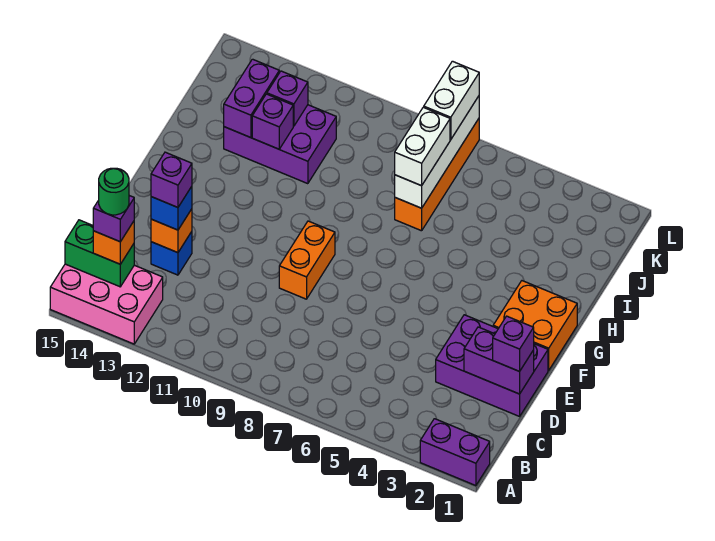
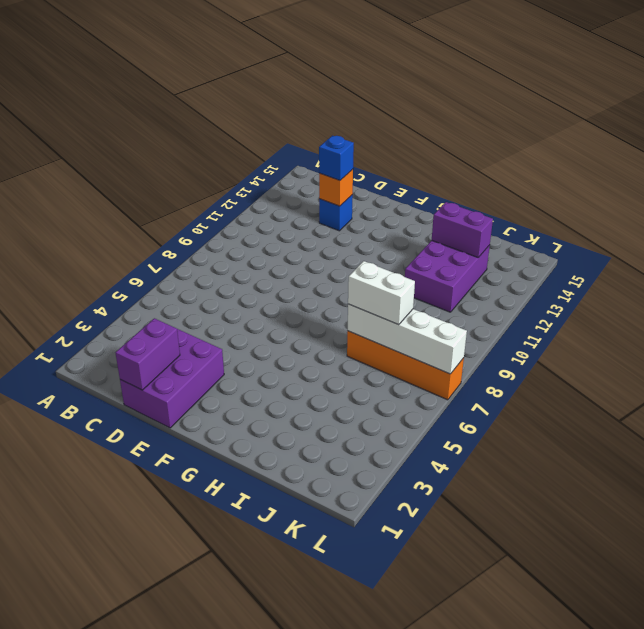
none -> purple 1x2 brick [420,419,490,486]
none -> pink 2x3 brick [50,264,163,344]
none -> orange 1x2 brick [279,221,335,299]

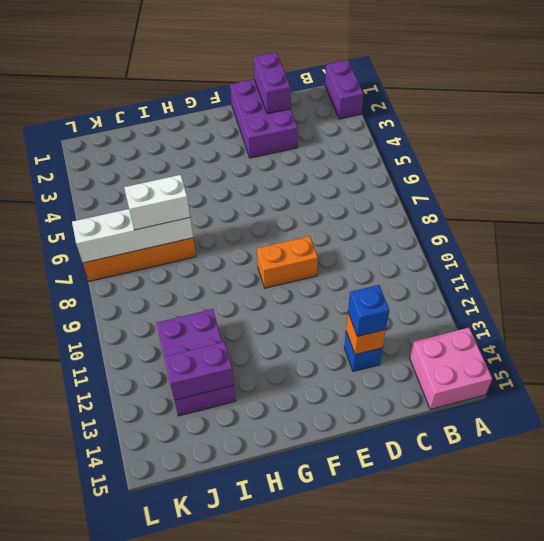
pink 2x2 brick [410,328,492,409] -> pink 2x3 brick [50,264,163,344]
none -> orange 2x2 brick [493,281,577,370]
none -> green 1x2 brick [65,220,134,287]
none -> purple 1x1 brick [252,94,293,149]

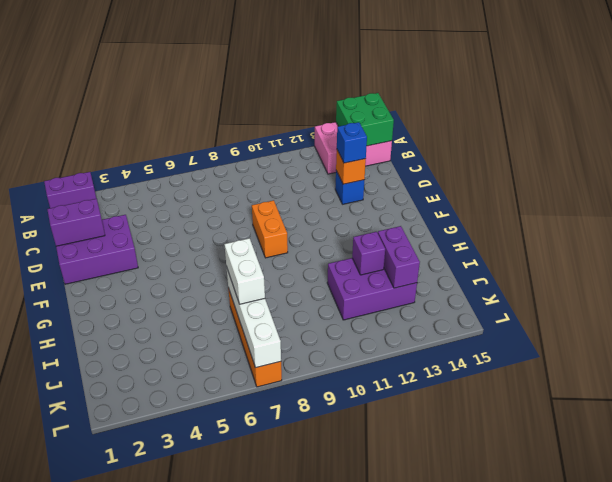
green 2x2 brick [336,93,394,146] -> green 1x2 brick [65,220,134,287]
none -> orange 2x2 brick [493,281,577,370]
none -> purple 1x1 brick [267,71,308,126]
none -> orange 1x1 brick [93,221,134,264]

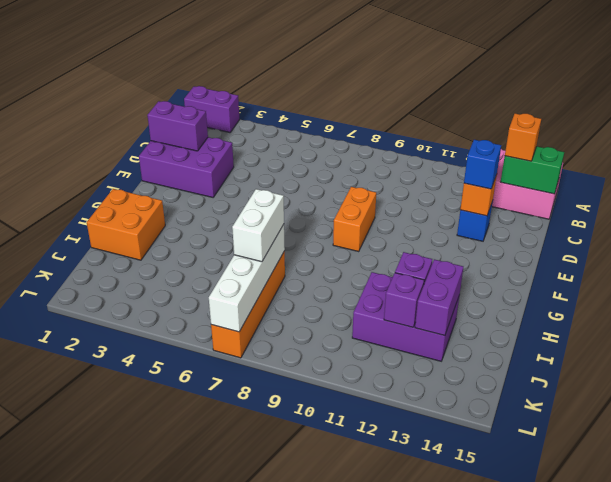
orange 2x2 brick [87,189,165,260] -> orange 2x2 brick moved to [493,281,577,370]
none -> purple 1x1 brick [493,316,534,371]
none -> white 1x2 brick [424,61,479,140]
none -> purple 1x1 brick [93,196,134,242]

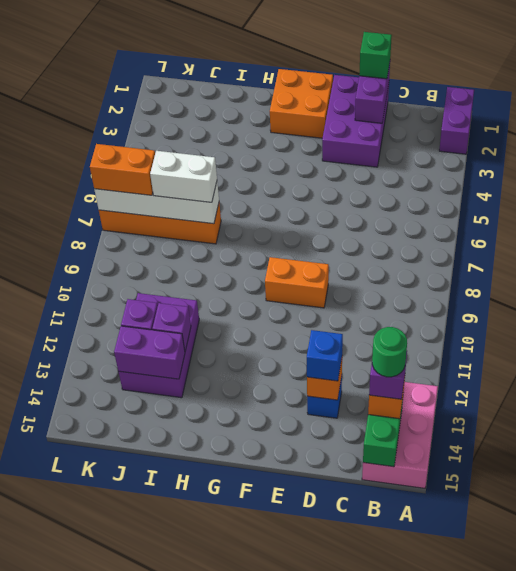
green 1x1 brick [359,32,392,79] -> purple 1x1 brick [493,316,534,371]
orange 1x2 brick [90,144,155,195] -> white 1x2 brick [424,61,479,140]
none -> purple 1x1 brick [151,152,192,207]

